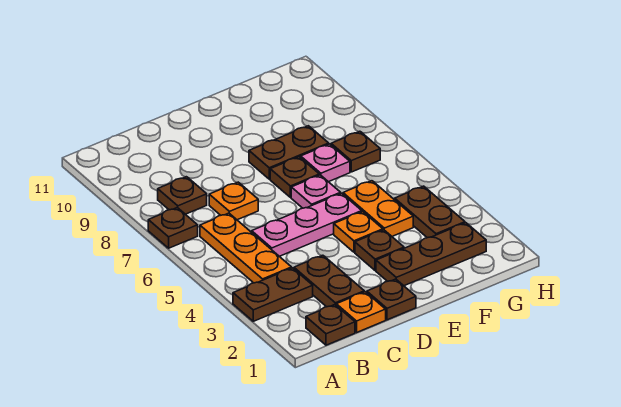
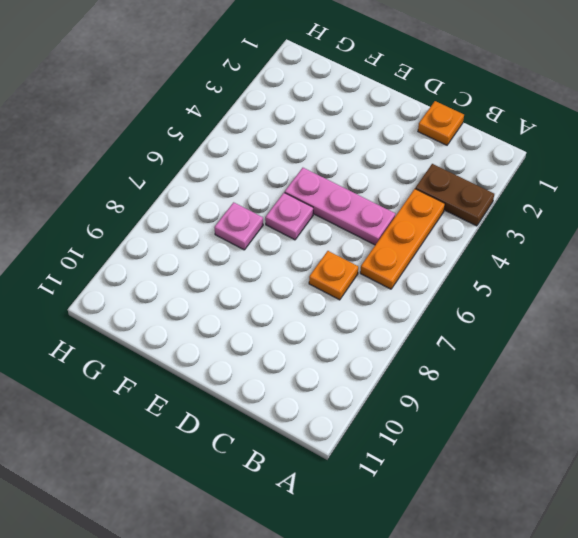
none -> brown 1x1 plate [148,208,198,248]
none -> brown 1x1 plate [306,305,355,345]
none -> brown 1x1 plate [158,177,207,214]

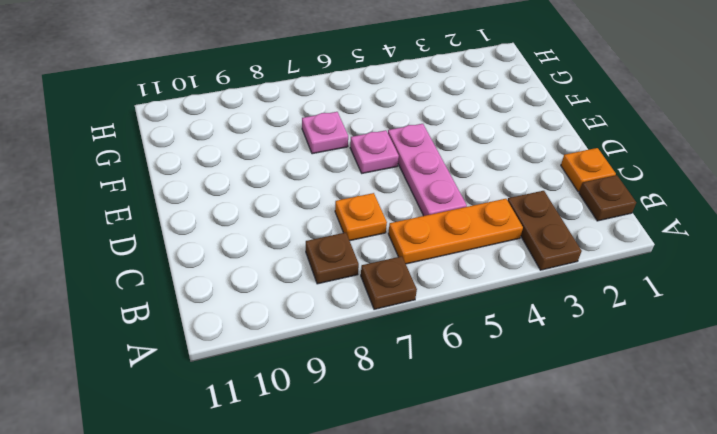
none -> brown 1x2 plate [294,255,364,307]
none -> brown 1x1 plate [367,279,416,320]
none -> brown 1x3 plate [376,223,486,286]

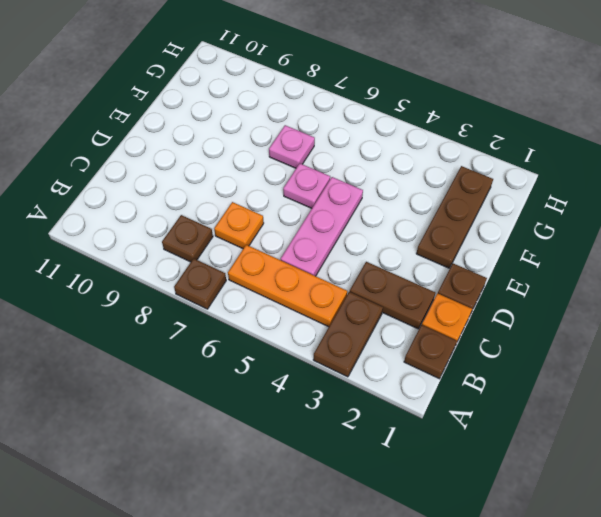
none -> brown 1x1 plate [355,230,404,271]
none -> orange 1x1 plate [334,212,383,252]
none -> brown 1x1 plate [270,157,319,197]

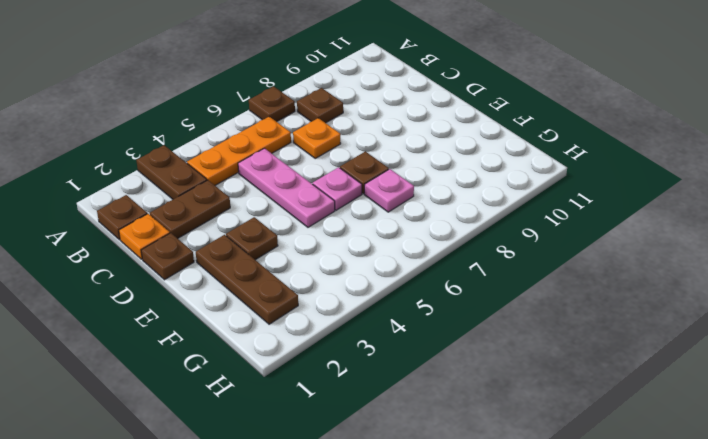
none -> orange 1x1 plate [334,212,383,252]
none -> brown 1x2 plate [249,126,329,179]
none -> orange 1x2 plate [343,181,413,236]

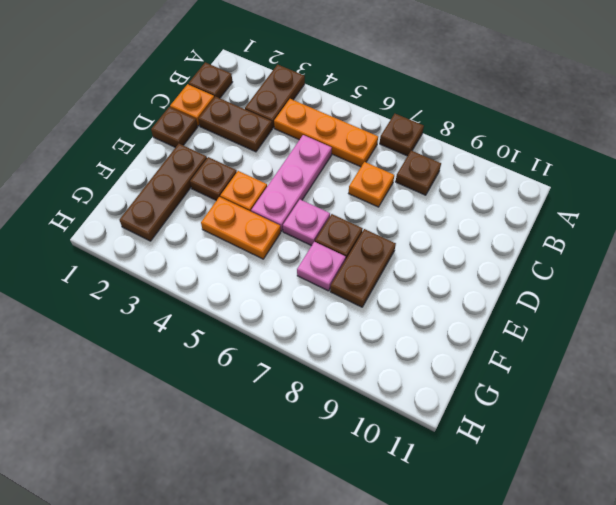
none -> brown 1x2 plate [395,186,465,238]
none -> brown 1x1 plate [331,131,380,172]

